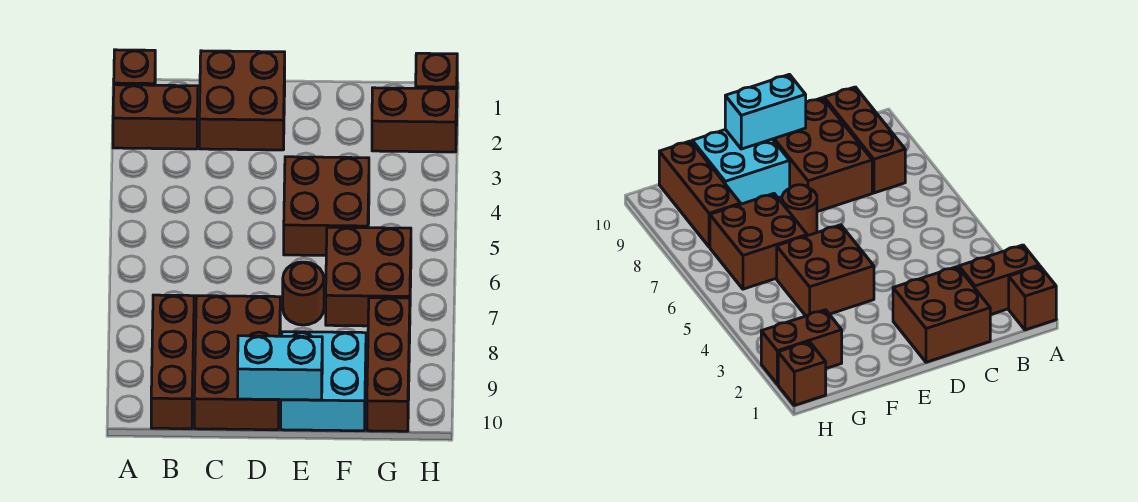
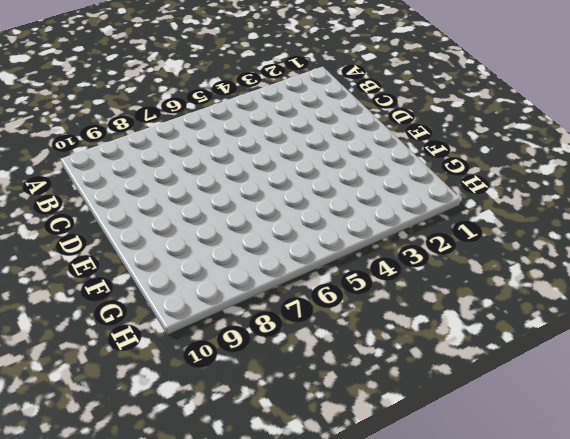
none -> brown 1x1 brick [114,50,155,85]
none -> brown 1x2 brick [113,85,198,149]
none -> brown 1x3 brick [151,295,194,429]

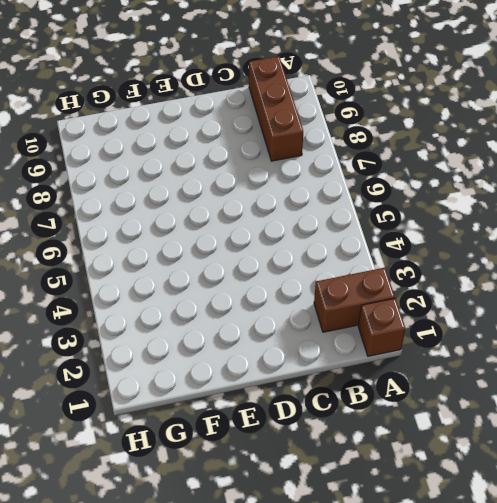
none -> brown 2x2 brick [199,51,285,150]
none -> brown 2x3 brick [194,296,280,430]
none -> brown 2x2 brick [284,157,369,255]

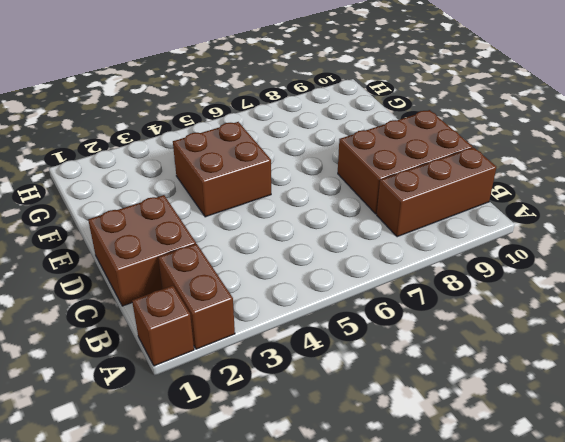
none -> brown 1x1 round brick [283,262,324,325]
none -> cyan 2x2 brick [281,332,366,431]
none -> brown 2x2 brick [326,227,411,326]

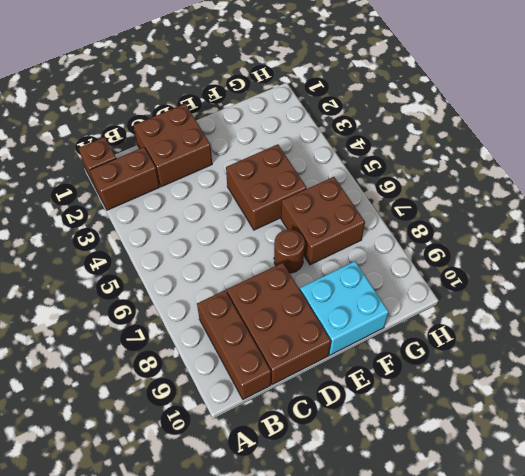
none -> brown 1x2 brick [372,88,457,152]
none -> brown 1x3 brick [367,298,410,431]
none -> brown 1x1 brick [416,53,457,89]

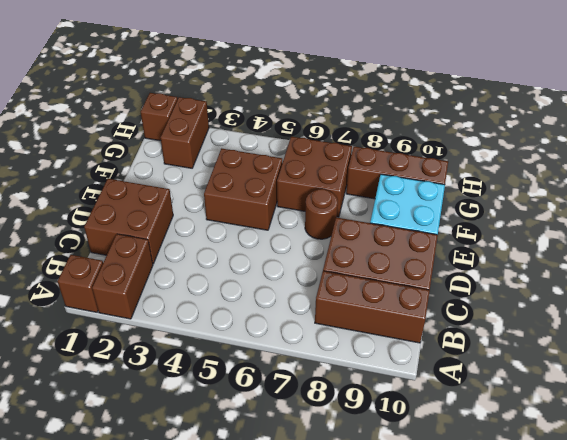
none -> cyan 1x2 brick [238,336,322,400]

